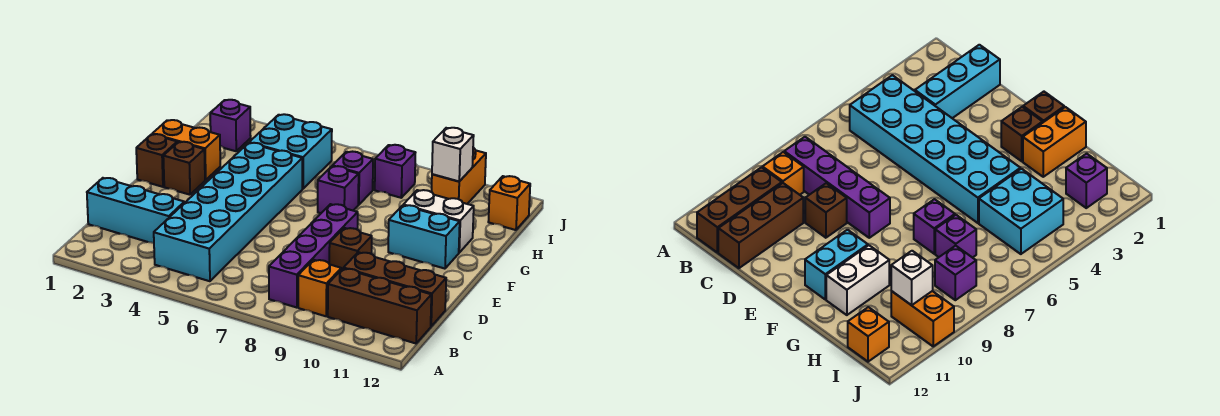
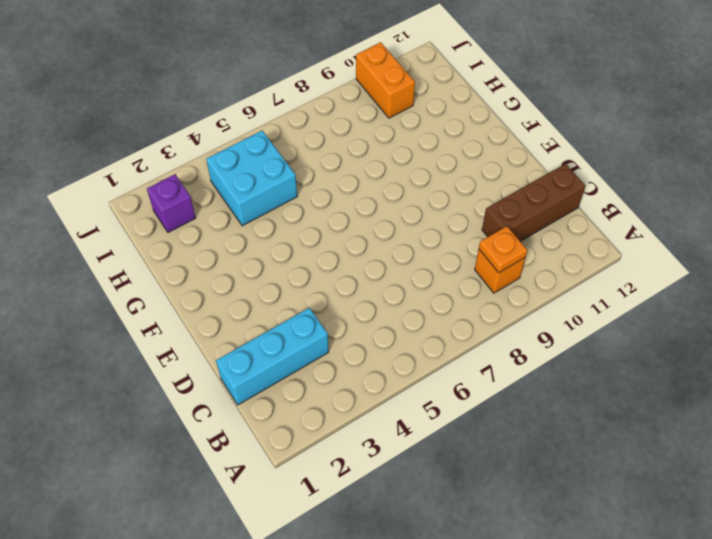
orange 1x1 plate [479,226,527,273] -> none
none -> cyan 2x6 brick [154,143,302,281]
none -> purple 1x4 brick [269,204,358,308]
none -> brown 1x3 brick [328,268,431,343]

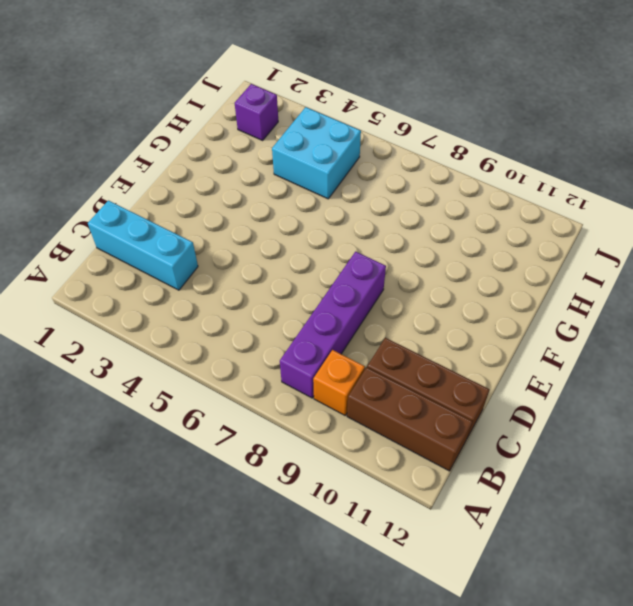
none -> cyan 2x6 brick [154,143,302,281]
none -> brown 1x1 brick [329,228,372,270]
none -> brown 1x1 brick [136,134,177,187]

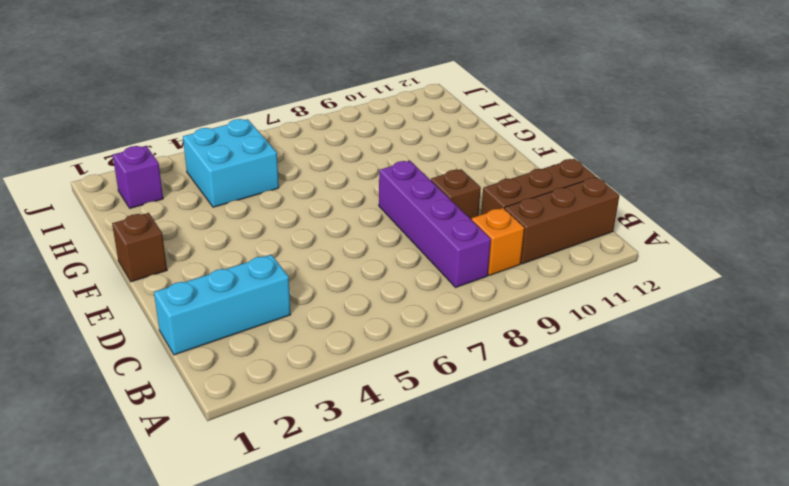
none -> cyan 2x6 brick [154,143,302,281]
none -> brown 1x1 brick [163,142,205,195]
none -> cyan 1x2 brick [388,205,460,269]

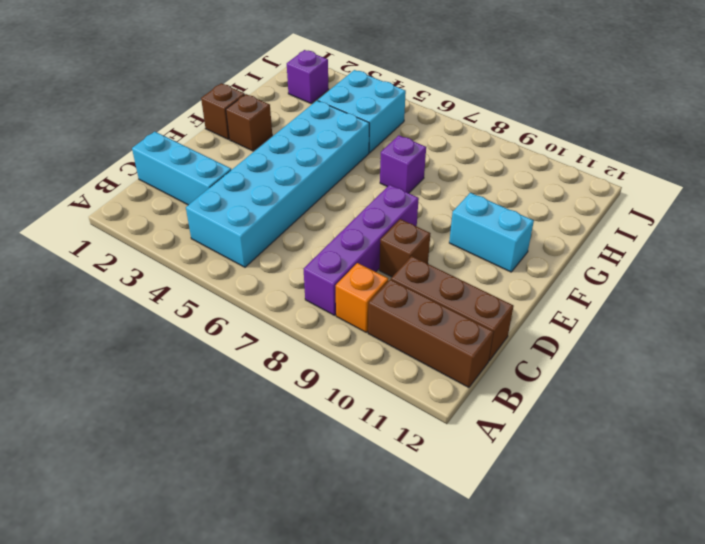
none -> orange 1x2 brick [152,120,220,180]
none -> white 1x2 brick [404,190,474,253]
none -> purple 1x1 brick [333,152,373,205]

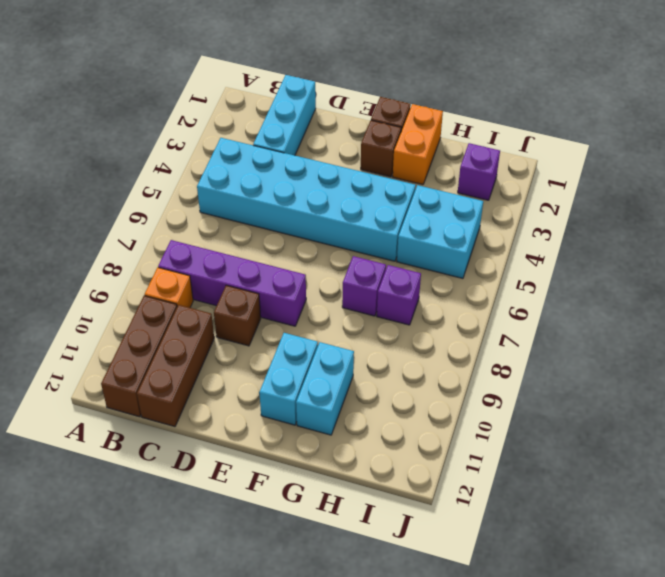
cyan 1x2 brick [296,342,354,435] -> white 1x2 brick [404,190,474,253]
none -> purple 1x1 brick [375,145,415,198]
none -> orange 1x2 brick [431,148,486,204]
none -> orange 1x1 brick [488,176,530,230]

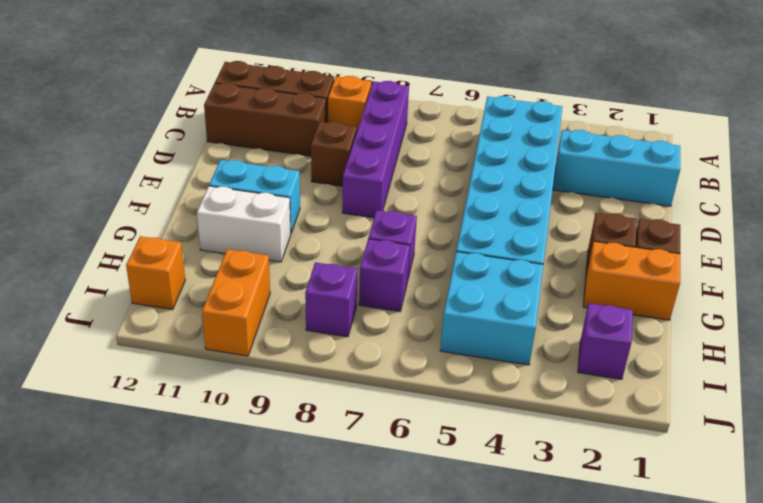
none -> white 1x1 brick [432,128,474,181]

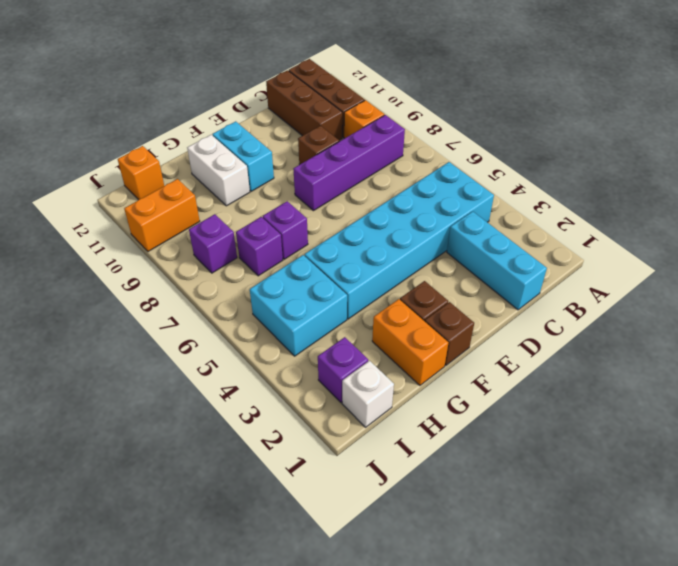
white 1x1 brick [342,361,394,427] -> white 1x1 brick moved to [432,128,474,181]

